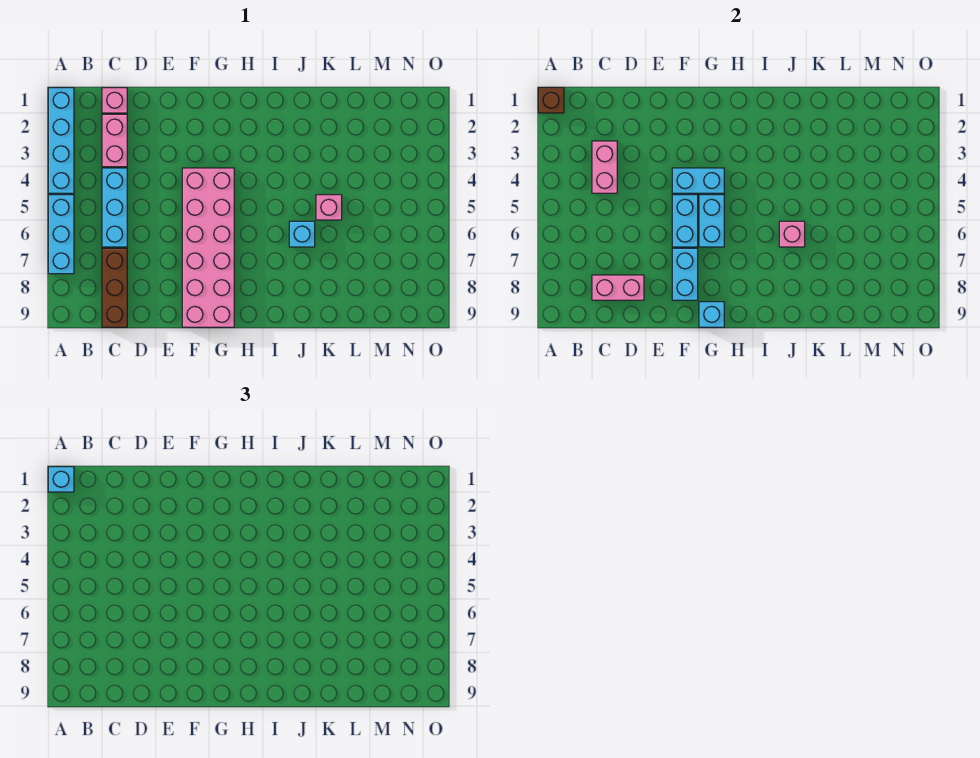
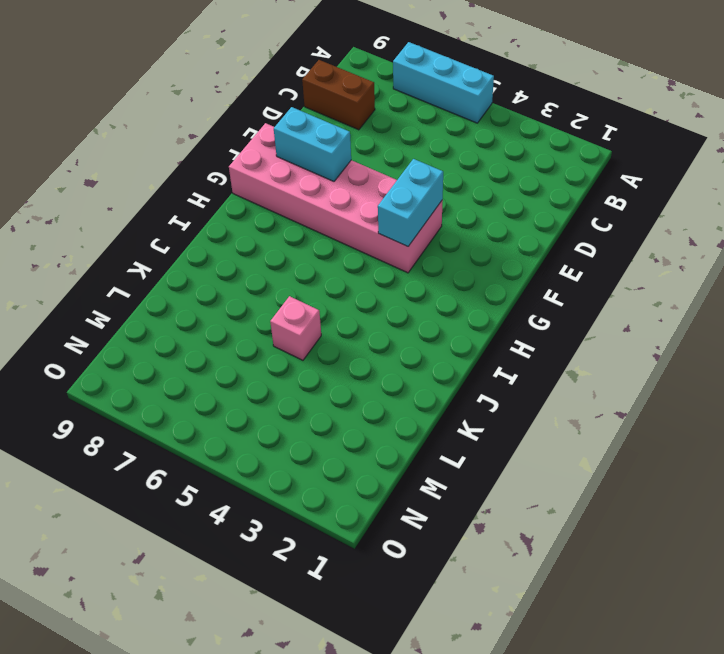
brown 1x2 brick [302,60,375,130] -> brown 1x3 brick [102,248,127,327]
none -> cyan 1x4 brick [48,88,74,193]
none -> pink 1x1 brick [102,88,127,113]
none -> pink 1x2 brick [102,114,127,167]

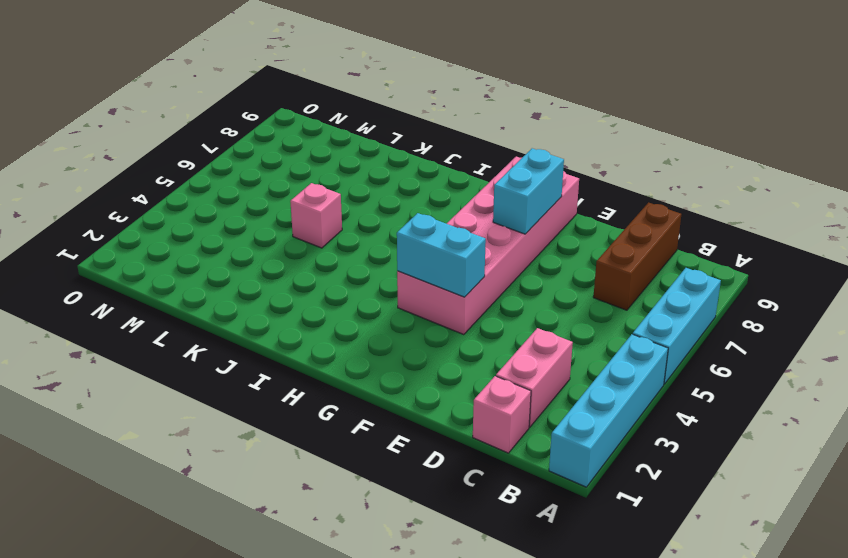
none -> cyan 1x3 brick [102,168,127,247]
none -> cyan 1x1 brick [289,221,315,247]
none -> brown 1x1 brick [538,88,564,113]

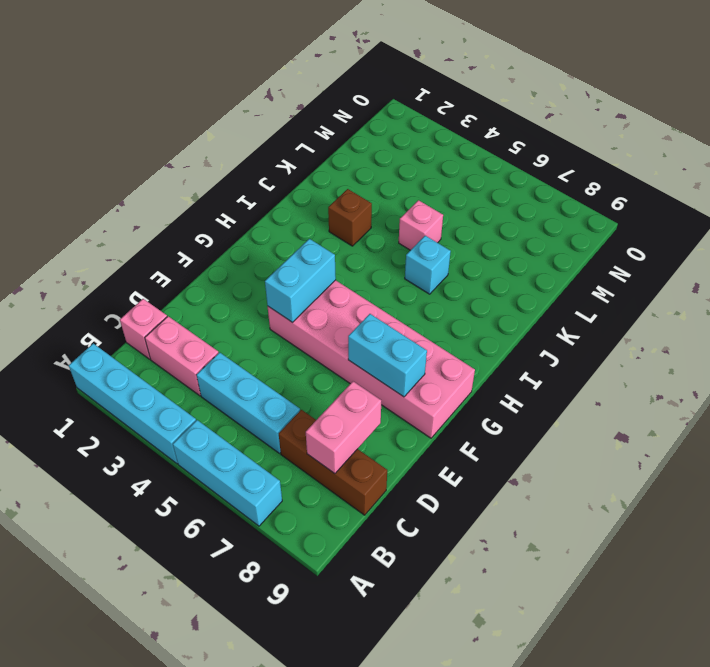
brown 1x1 brick [328,189,372,246] -> brown 1x1 brick moved to [538,88,564,113]
none -> pink 1x2 brick [592,141,617,193]
none -> cyan 1x2 brick [672,195,698,247]
none -> cyan 1x2 brick [699,195,724,247]

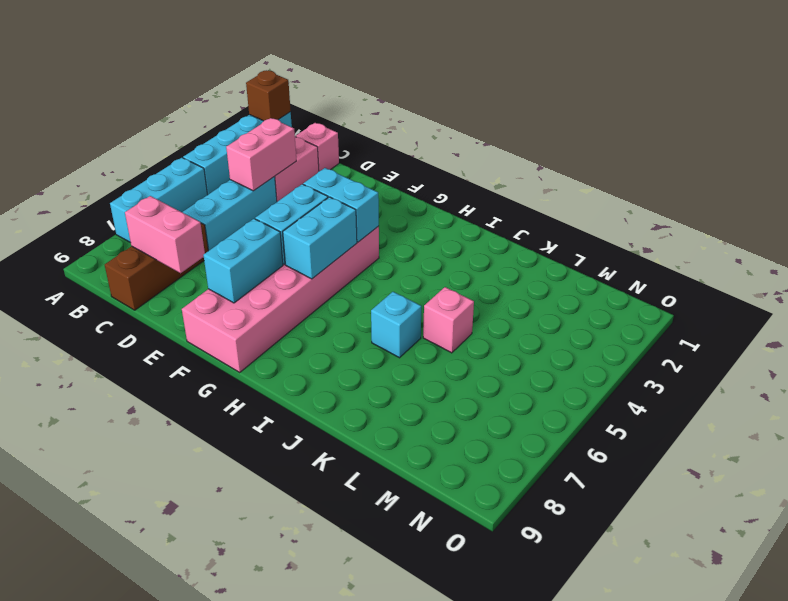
none -> cyan 1x1 brick [699,302,724,327]
none -> pink 1x1 brick [779,221,805,247]
none -> cyan 1x1 brick [48,467,74,492]

